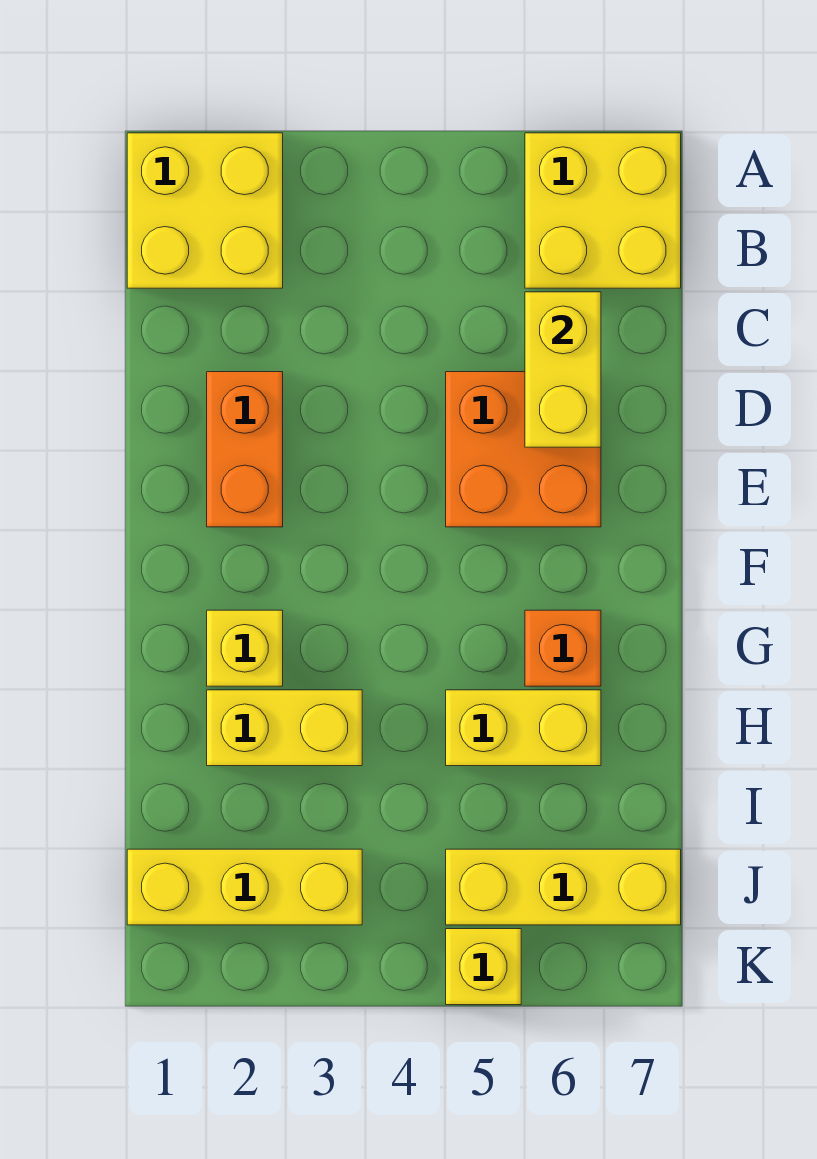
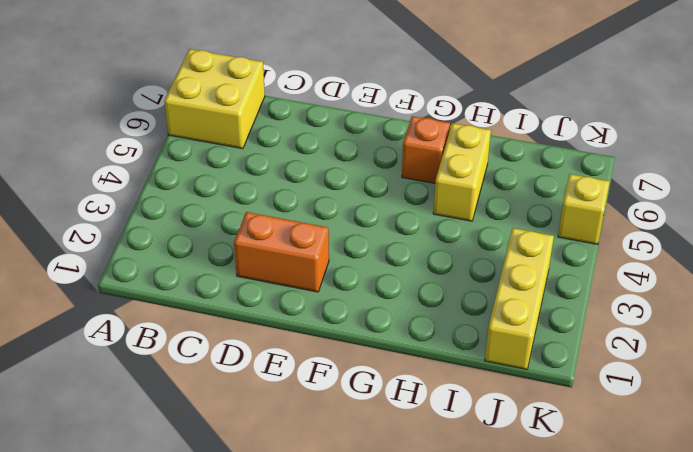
none -> yellow 2x2 brick [127,133,283,288]
none -> orange 2x2 brick [446,372,601,527]
none -> yellow 1x1 brick [207,610,283,686]

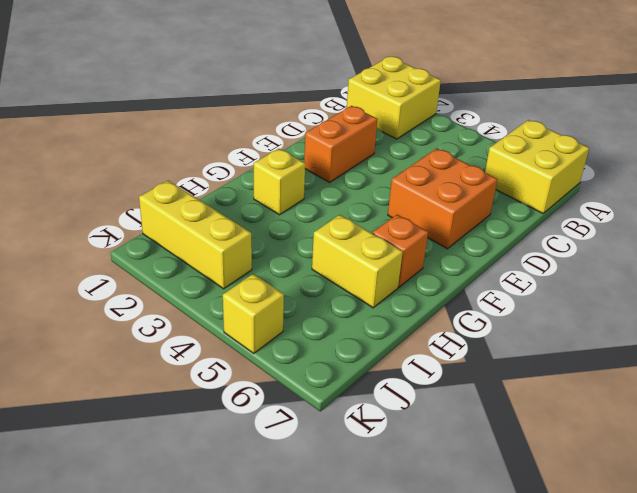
none -> yellow 1x2 brick [207,690,362,766]
none -> yellow 1x3 brick [446,849,681,925]
none -> yellow 1x2 brick [525,292,601,447]

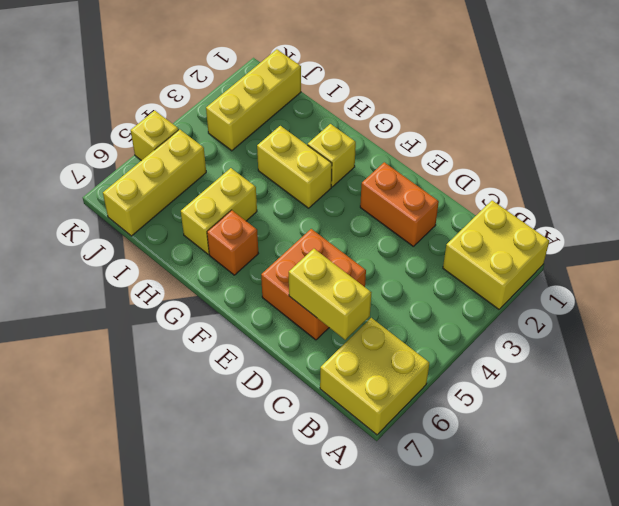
yellow 1x2 brick [257,126,332,208] -> yellow 1x2 brick turned to [207,690,362,766]

